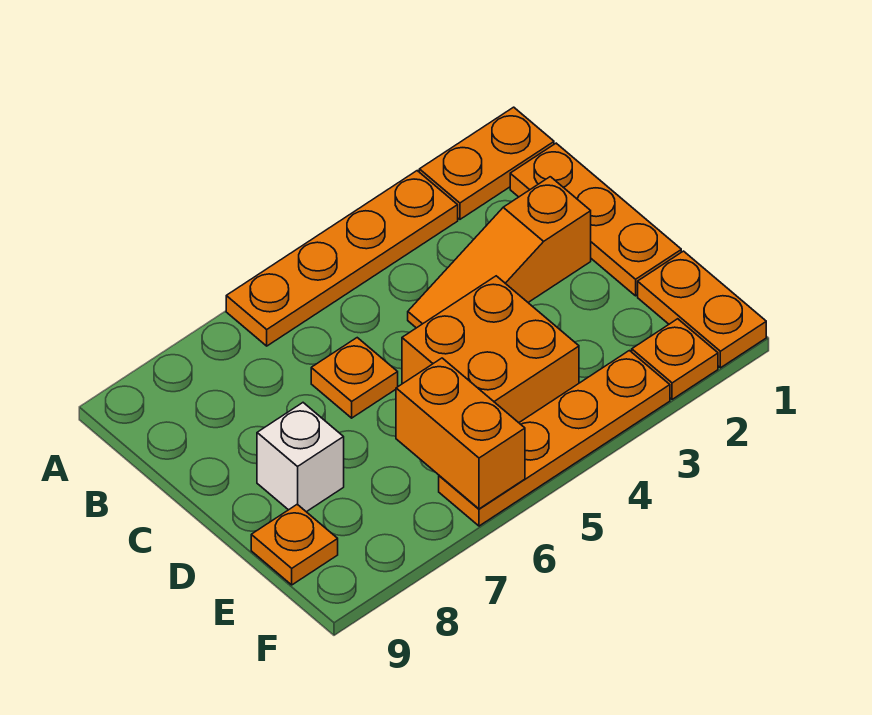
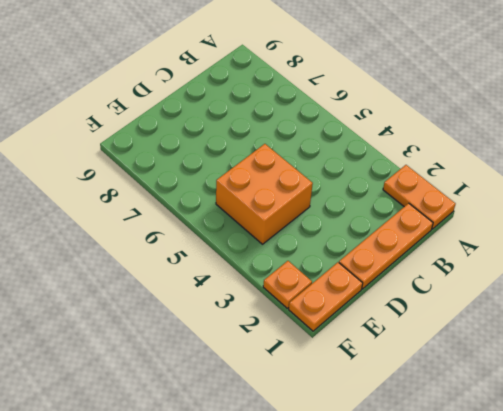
none -> orange 1x4 plate [226,171,458,346]
none -> orange 1x3 slope [408,177,591,328]
none -> orange 1x1 plate [311,338,398,418]

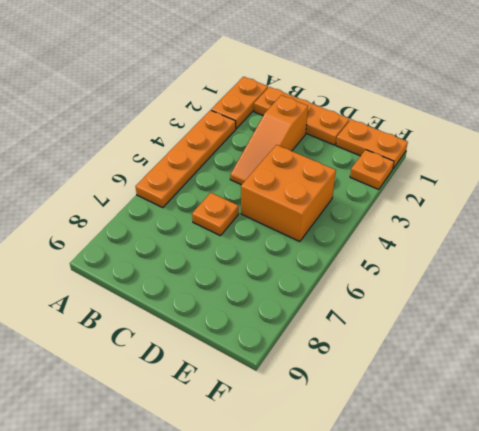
none -> white 1x1 brick [257,403,344,512]
none -> orange 1x1 plate [251,504,338,585]
none -> orange 1x4 plate [439,351,670,526]

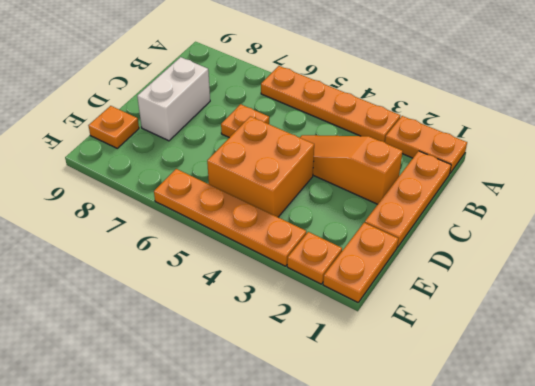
white 1x2 brick [137,57,210,141] -> white 1x1 brick [257,403,344,512]
none -> orange 1x2 brick [396,358,525,509]

